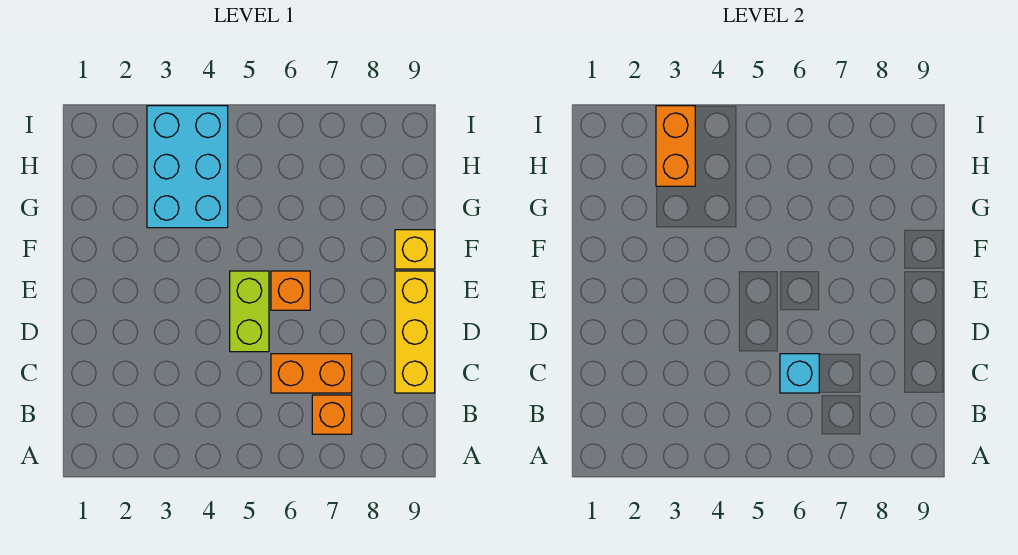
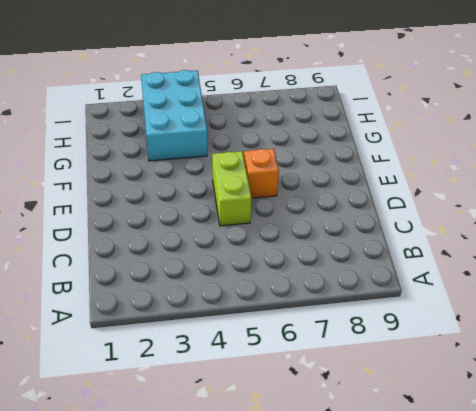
none -> orange 1x1 brick [312,395,352,434]
none -> orange 1x2 brick [271,354,352,393]

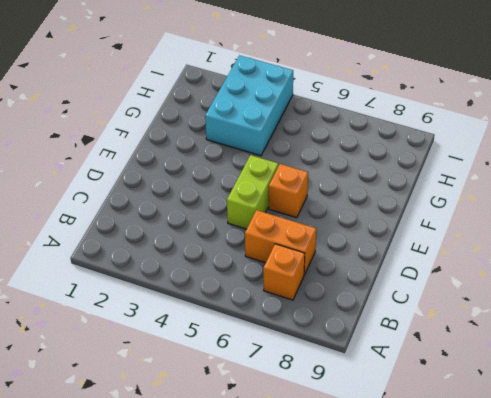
none -> yellow 1x3 brick [395,271,435,393]
none -> yellow 1x1 brick [395,230,435,269]

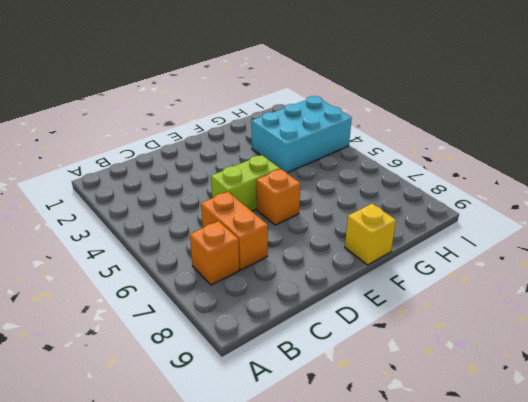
none -> yellow 1x3 brick [395,271,435,393]
none -> cyan 1x1 brick [780,354,819,393]

